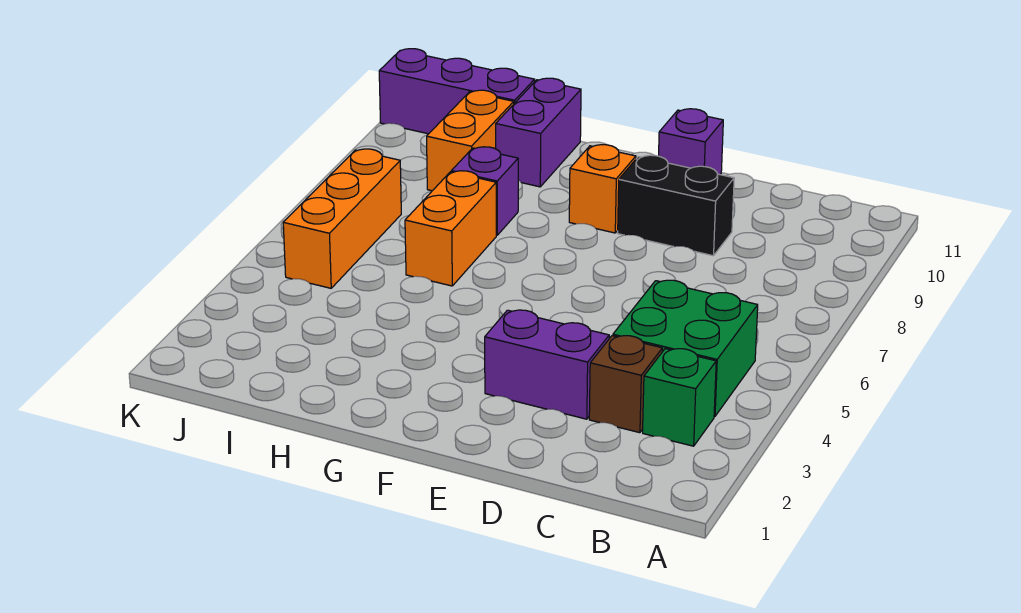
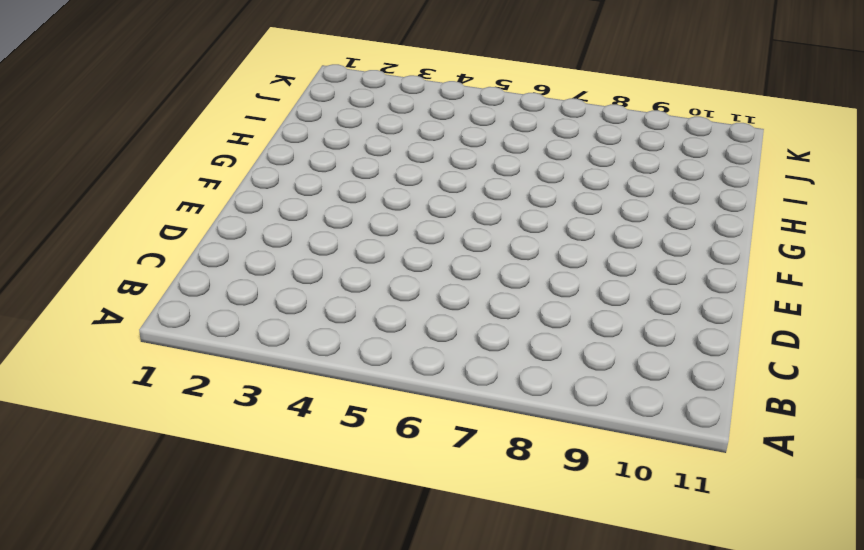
none -> green 1x1 brick [643,349,716,446]
none -> green 2x2 brick [613,280,758,417]
none -> brown 1x1 brick [589,336,662,433]

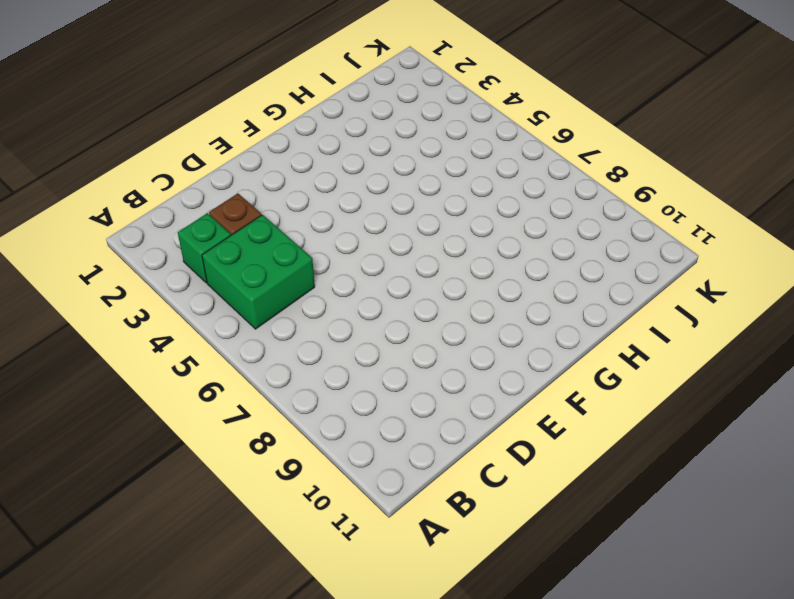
none -> purple 1x2 brick [485,310,609,419]
none -> black 1x2 brick [618,155,734,256]
none -> purple 1x1 brick [659,109,723,175]

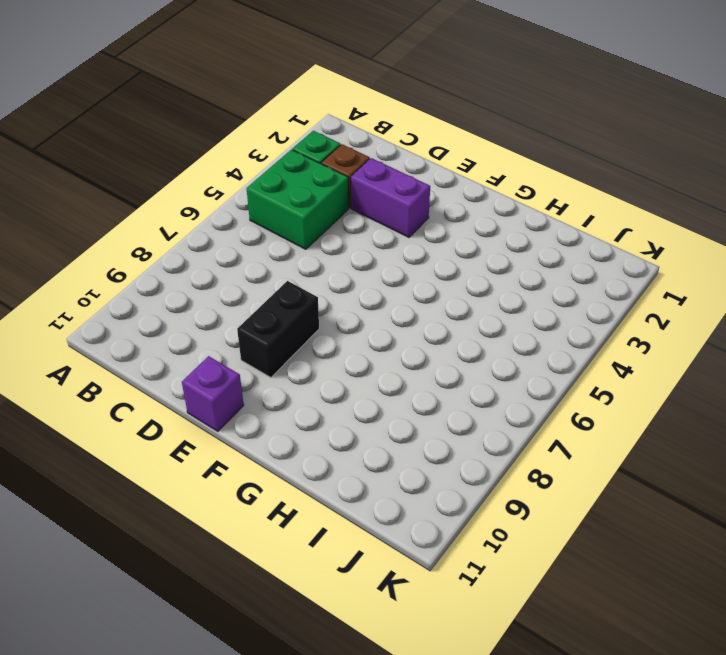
black 1x2 brick [237,281,319,377] -> black 1x2 brick turned to [618,155,734,256]
none -> orange 1x1 brick [569,145,636,233]
none -> orange 1x2 brick [405,171,496,286]
none -> purple 1x1 brick [451,147,518,235]

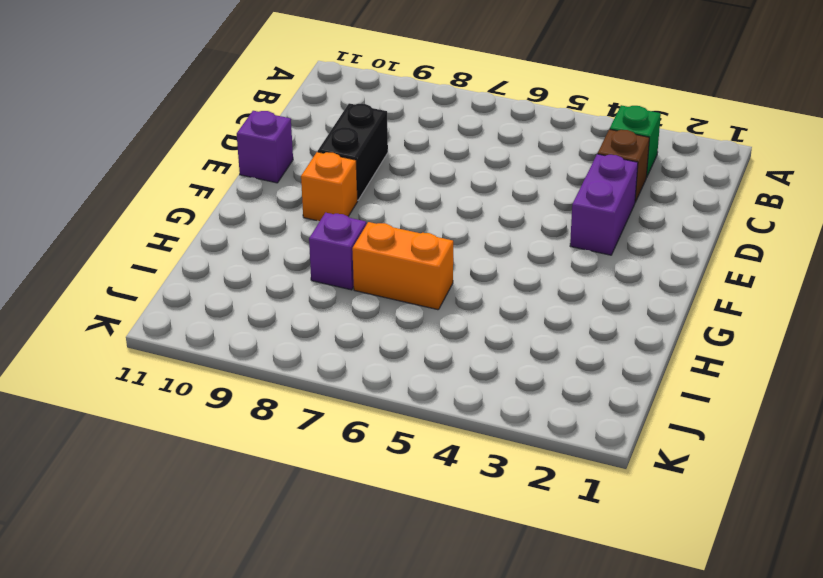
none -> green 2x2 brick [613,280,758,417]
none -> purple 1x2 brick [496,78,581,187]
none -> orange 1x2 brick [427,90,514,191]

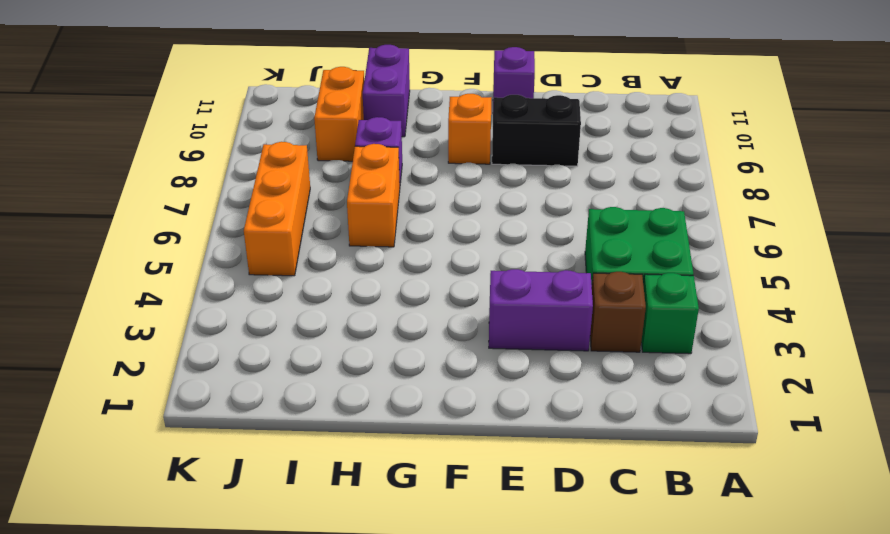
none -> purple 1x3 brick [379,49,535,134]

